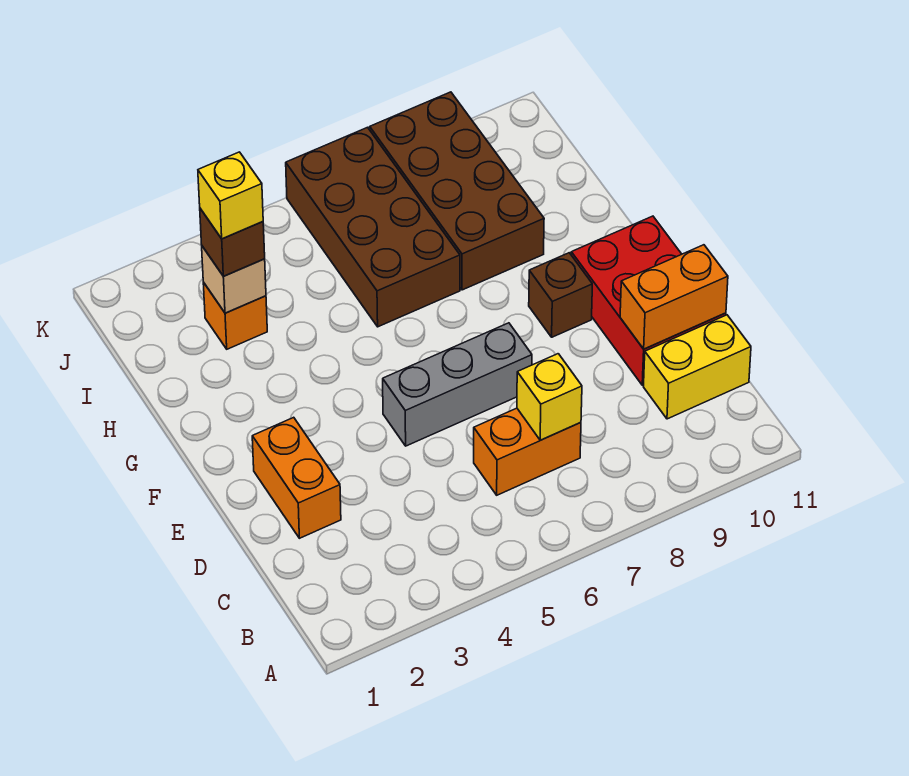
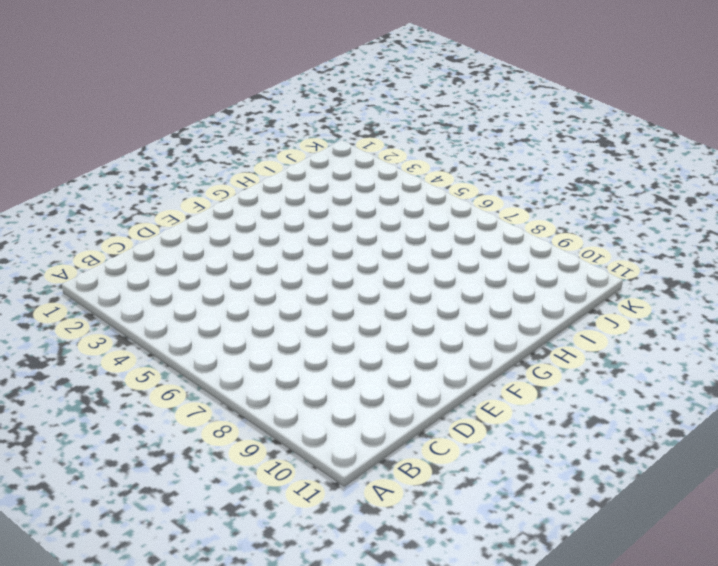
none -> orange 1x2 brick [474,408,581,495]
none -> yellow 1x2 brick [644,315,751,419]
none -> orange 1x2 brick [252,417,341,538]

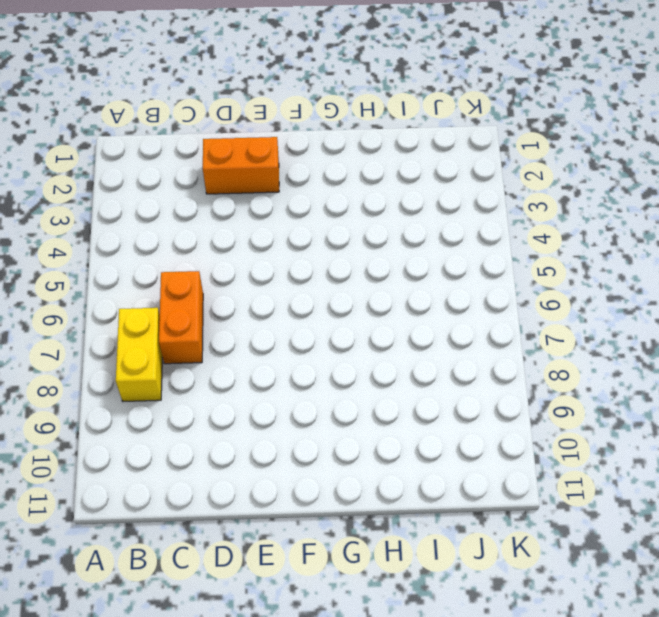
yellow 1x2 brick [116,308,162,401] -> yellow 1x2 brick moved to [644,315,751,419]
none -> red 2x3 brick [571,216,726,385]
none -> grey 1x3 brick [383,323,532,446]
none -> brown 1x1 brick [529,253,592,337]

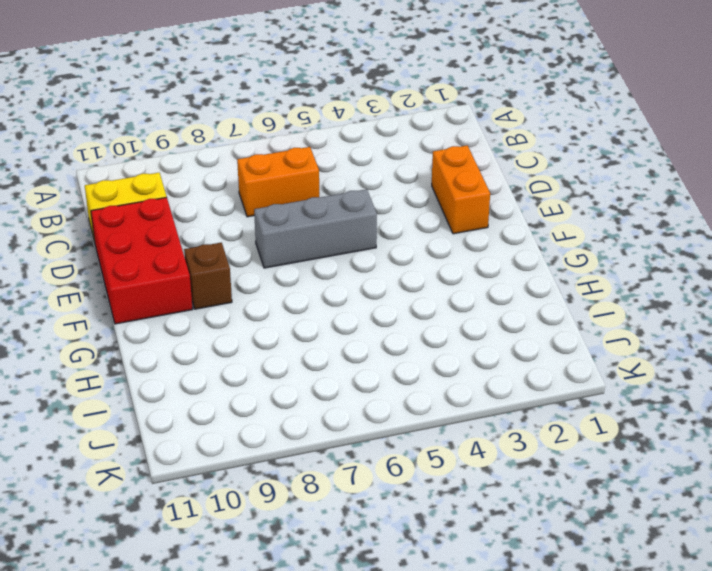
none -> brown 2x4 brick [286,127,460,327]
none -> brown 2x4 brick [370,92,544,290]
none -> orange 1x1 brick [203,282,267,349]

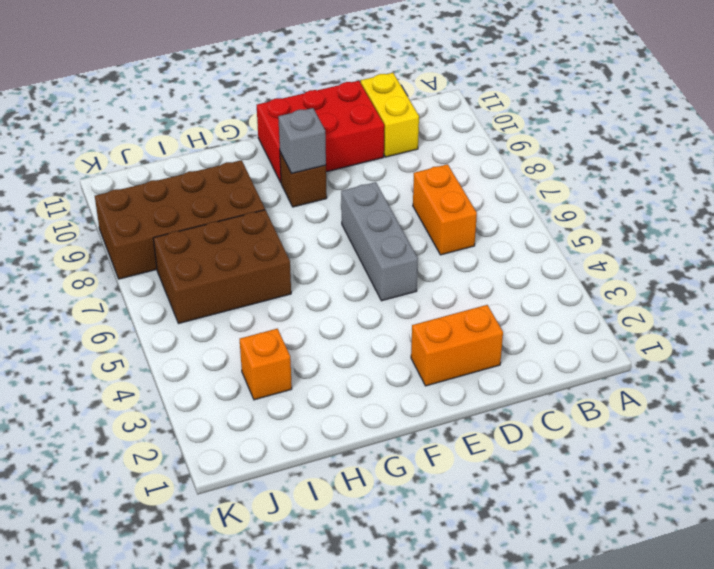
grey 1x1 brick [278,108,326,174] -> none
brown 2x3 brick [153,210,291,323] -> brown 2x4 brick [286,127,460,327]
none -> yellow 1x1 brick [517,354,582,440]
none -> orange 1x2 brick [620,245,728,349]
none -> tan 1x1 brick [202,246,266,313]

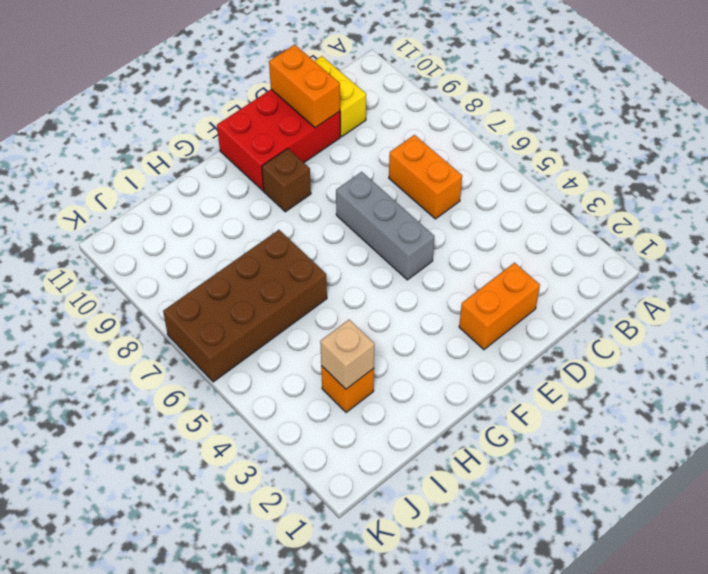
none -> brown 2x4 brick [370,92,544,290]
none -> yellow 1x1 brick [517,354,582,440]
none -> brown 1x1 brick [200,209,265,276]

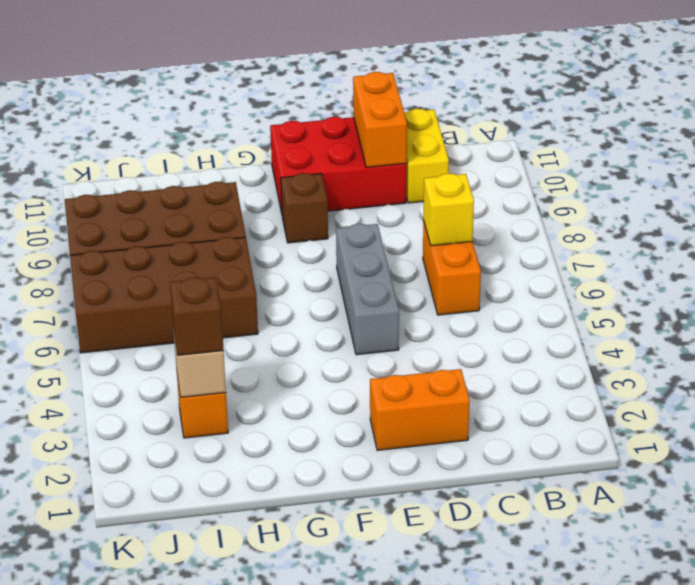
none -> yellow 1x1 brick [198,152,263,239]

